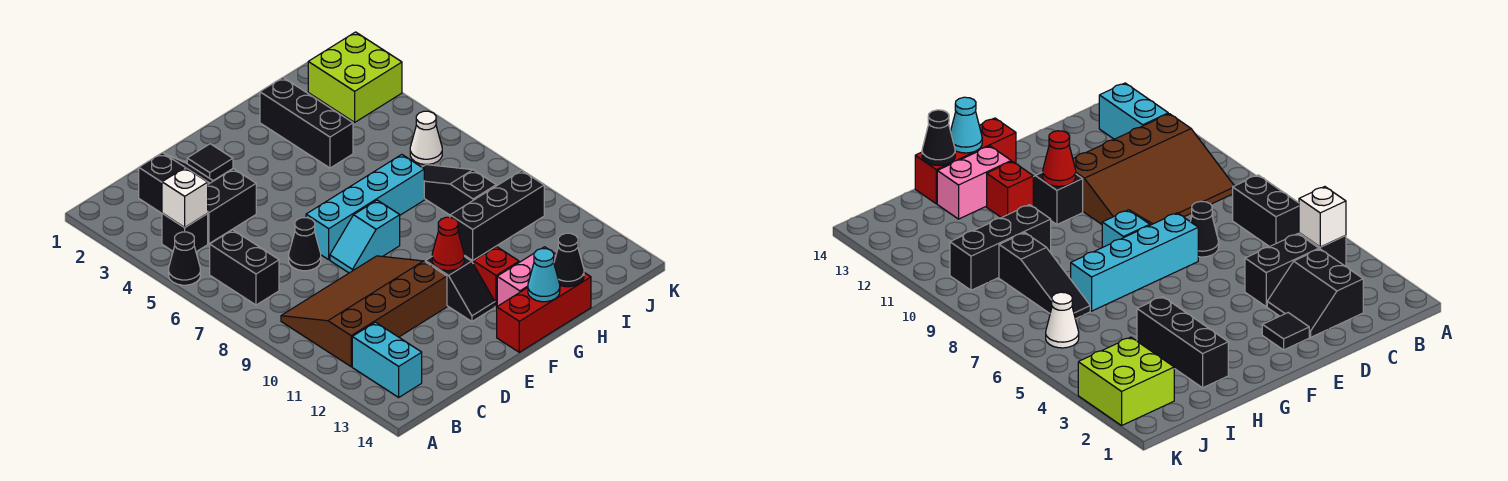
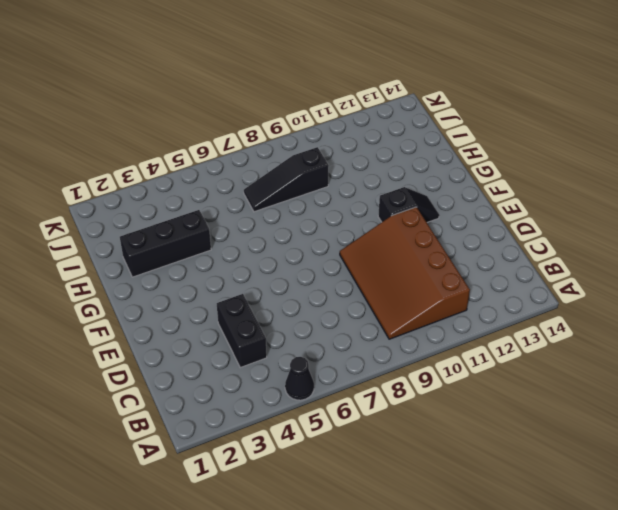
none -> black 1x1 brick [162,213,208,252]
none -> black 1x2 brick [210,230,279,305]
none -> cyan 1x2 brick [352,322,422,397]

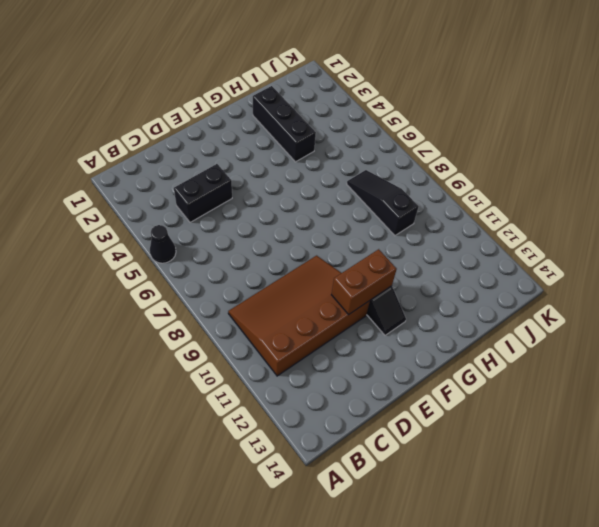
brown 1x2 brick [331,249,397,315] -> red 1x1 cone [432,217,464,271]
none -> black 1x1 brick [162,213,208,252]
none -> black 1x2 brick [210,230,279,305]
none -> cyan 1x2 brick [352,322,422,397]

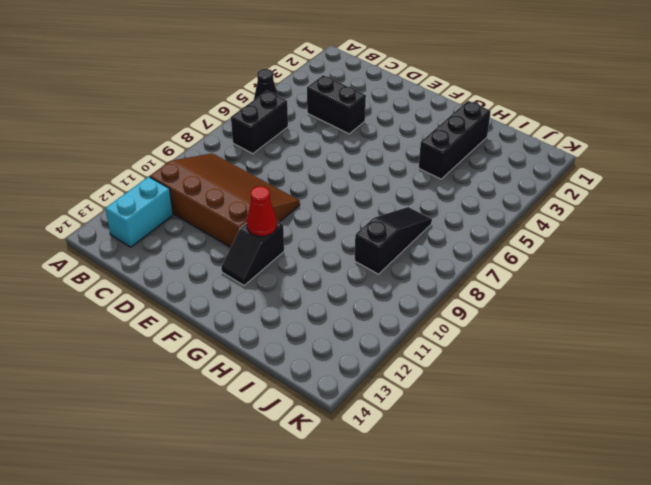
none -> black 1x1 brick [162,213,208,252]
none -> black 2x2 slope [139,153,213,213]
none -> black 1x1 cone [289,218,321,271]

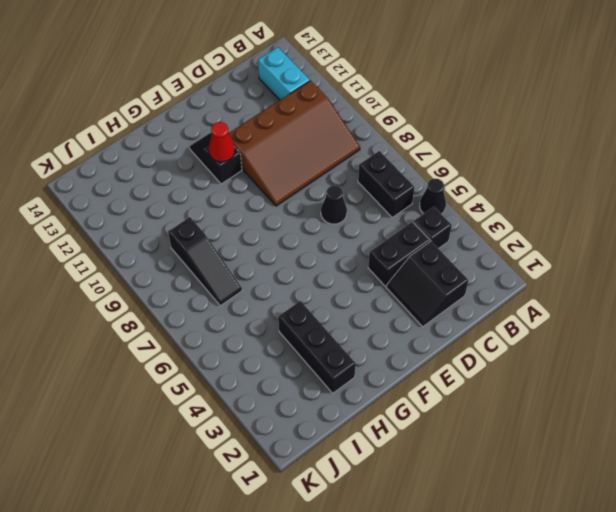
none -> black 1x1 tile [187,144,233,181]
none -> cyan 1x4 brick [306,155,424,260]
none -> cyan 1x2 slope [330,200,400,273]

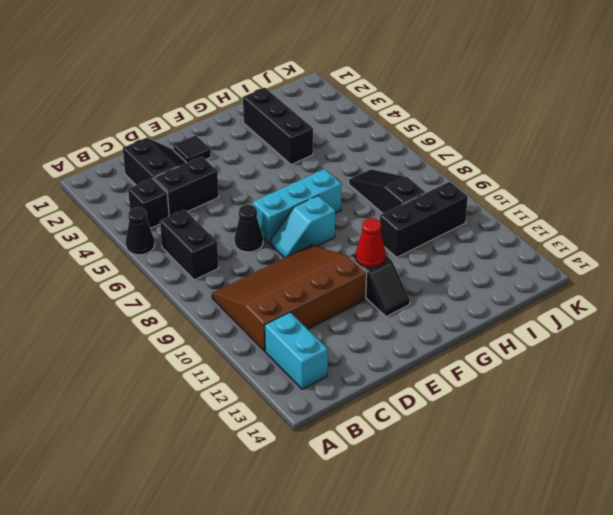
cyan 1x3 brick [253,169,342,244] -> cyan 1x4 brick [306,155,424,260]
none -> red 1x3 brick [497,273,591,352]
none -> red 1x1 brick [473,247,519,306]
none -> pink 1x2 brick [497,247,556,306]

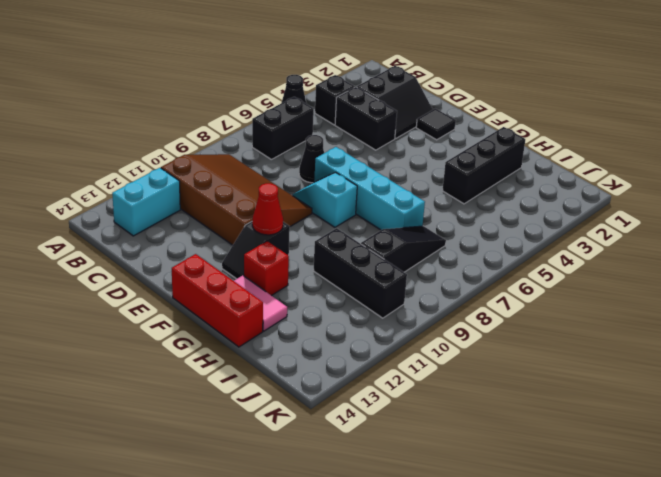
pink 1x2 tile [234,275,287,331] -> pink 1x2 brick [497,247,556,306]
none -> lime 2x2 brick [308,32,402,122]
none -> white 1x1 cone [410,111,442,164]
none -> white 1x1 brick [162,168,208,227]

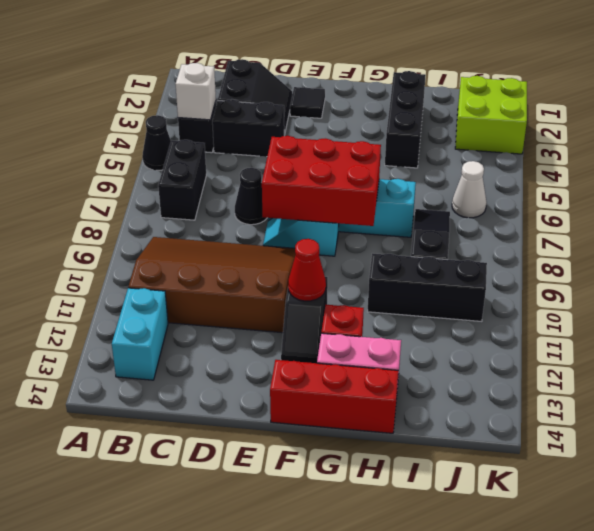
red 2x3 brick [262,136,381,226] -> none
none -> cyan 1x1 cone [528,249,560,302]
none -> black 1x1 cone [554,233,584,287]

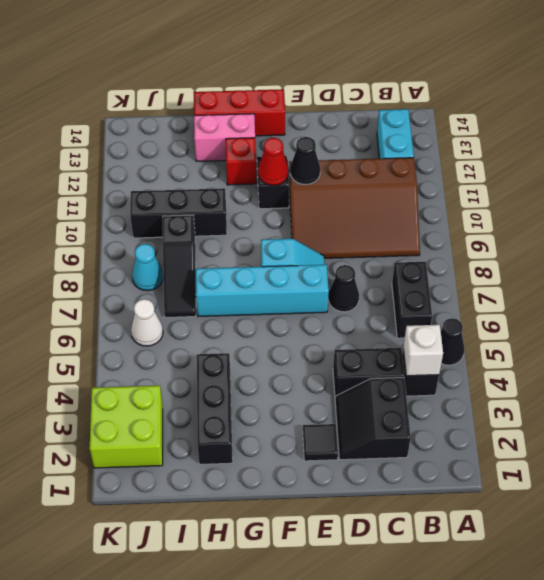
black 1x1 cone [290,137,320,184] -> black 1x1 cone moved to [554,233,584,287]
cyan 1x1 cone [132,244,163,291] -> cyan 1x1 cone moved to [528,249,560,302]

